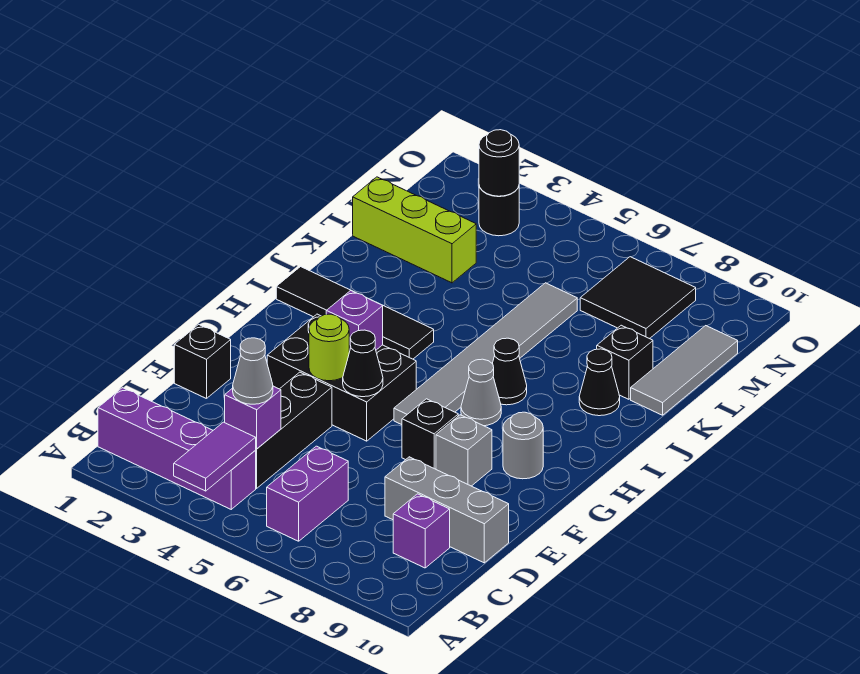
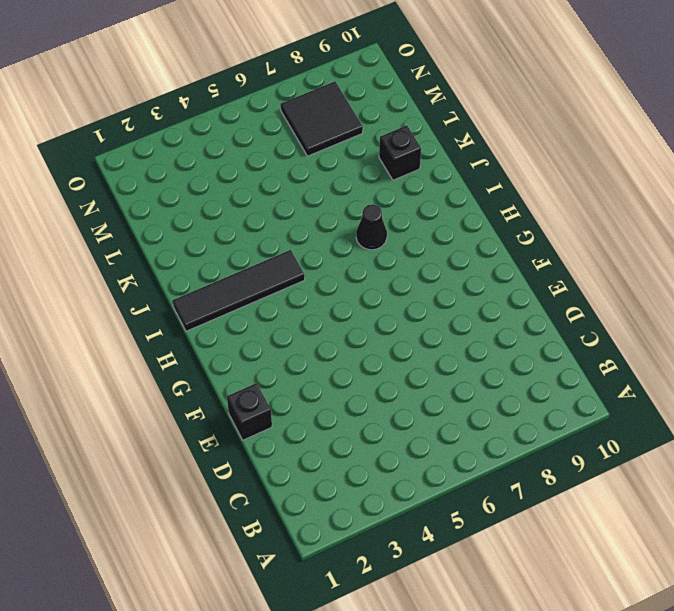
none -> purple 1x4 brick [98,388,256,509]
none -> purple 1x2 brick [267,446,348,541]
none -> black 1x3 brick [255,372,332,488]

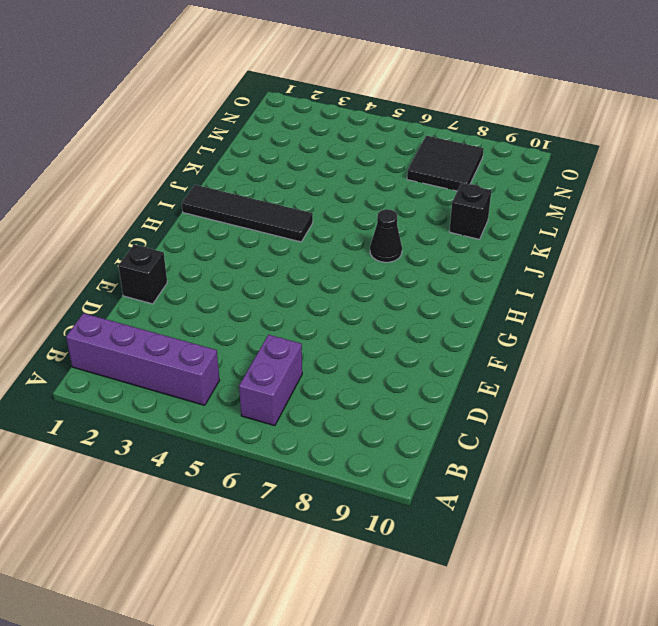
none -> black 1x3 brick [255,372,332,488]
none -> purple 1x1 brick [393,494,450,568]
none -> grey 1x3 brick [385,457,509,563]

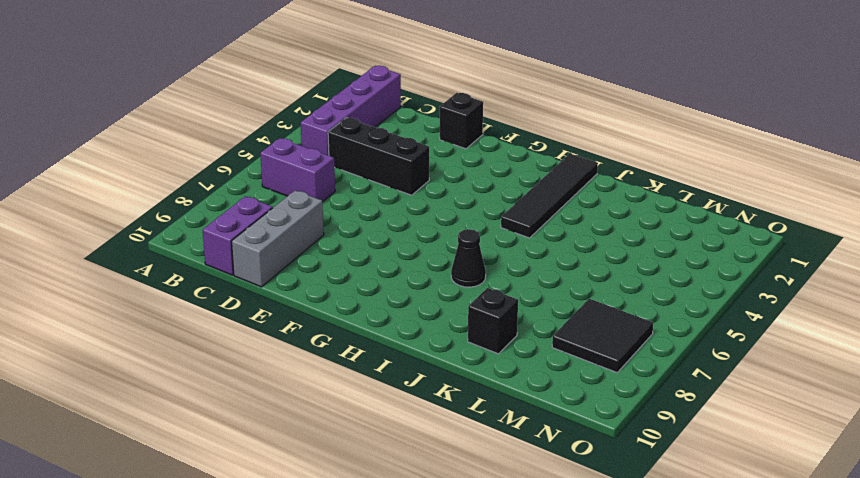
purple 1x2 brick [203,196,273,275] -> purple 1x1 brick [393,494,450,568]
none -> black 2x3 brick [267,314,416,441]
none -> black 1x1 brick [402,399,458,469]
none -> grey 1x1 brick [436,415,492,486]

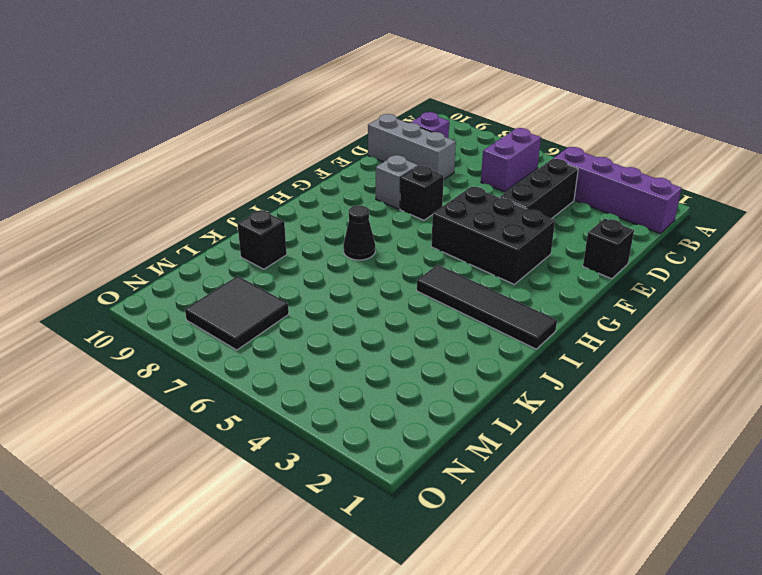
none -> grey 1x6 tile [394,283,577,425]
none -> grey 1x1 round brick [503,412,543,479]
none -> grey 1x1 cone [461,359,501,426]

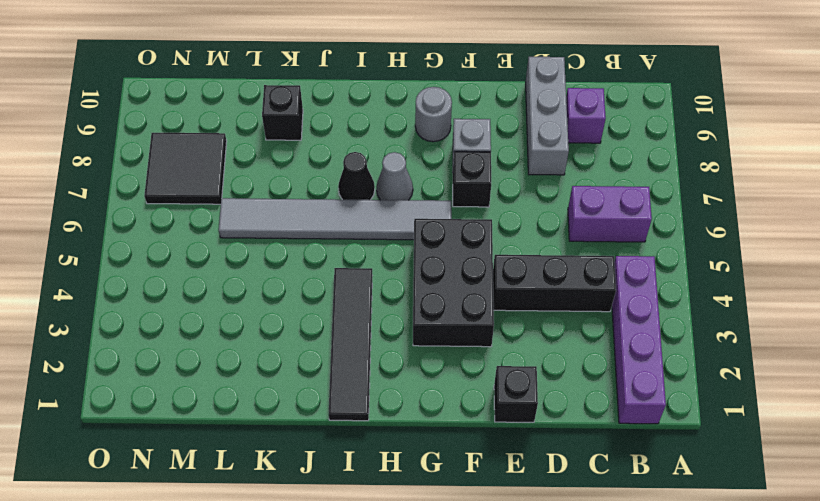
none -> black 1x1 cone [579,349,620,416]
none -> grey 1x3 tile [631,326,738,415]
none -> lime 1x3 brick [353,177,476,283]

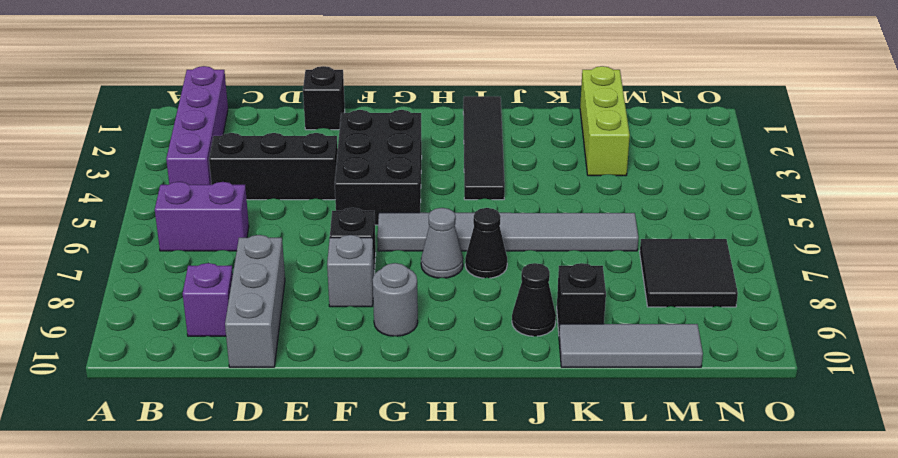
none -> black 1x1 round brick [479,186,519,236]
none -> purple 1x2 tile [174,422,256,491]
none -> purple 1x1 brick [225,386,281,449]

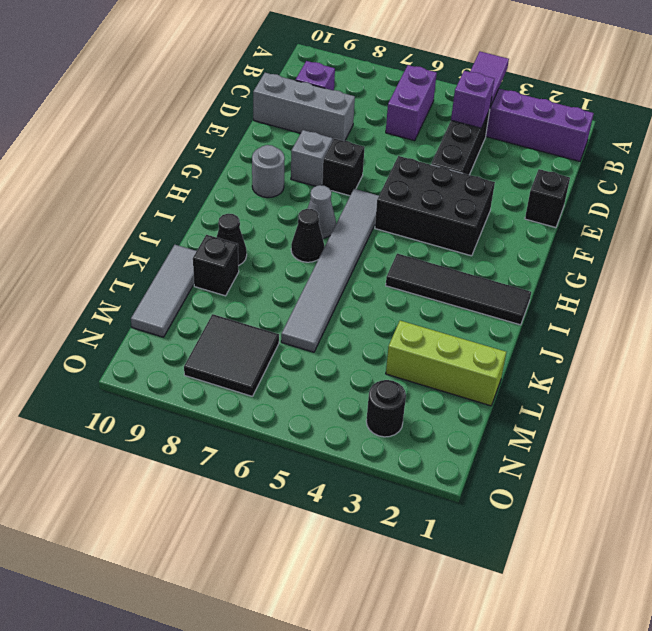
none -> lime 1x1 round brick [309,314,349,381]
none -> black 1x1 cone [343,330,383,397]
none -> purple 1x1 brick [326,291,383,352]

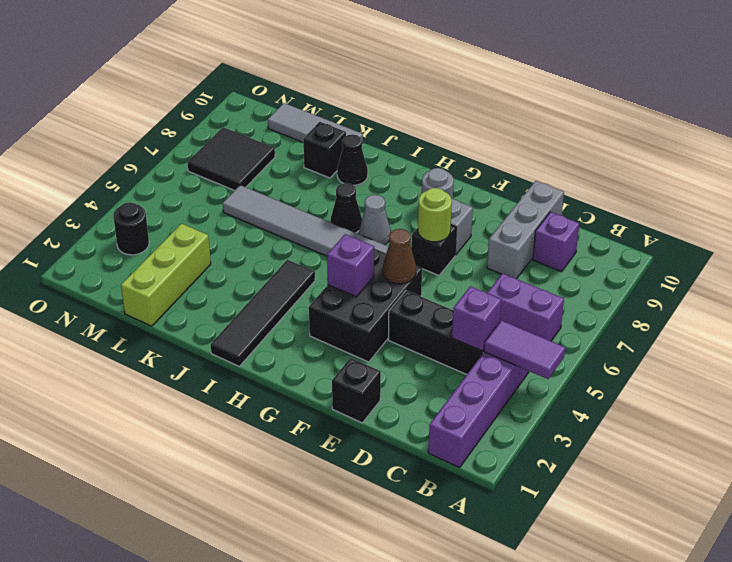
brown 1x1 cone [383,229,416,284] -> black 1x1 cone [343,330,383,397]
lime 1x1 round brick [418,188,452,242] -> lime 1x1 round brick moved to [309,314,349,381]
none -> black 1x1 round brick [479,130,519,196]
none -> grey 1x1 cone [233,338,273,404]

